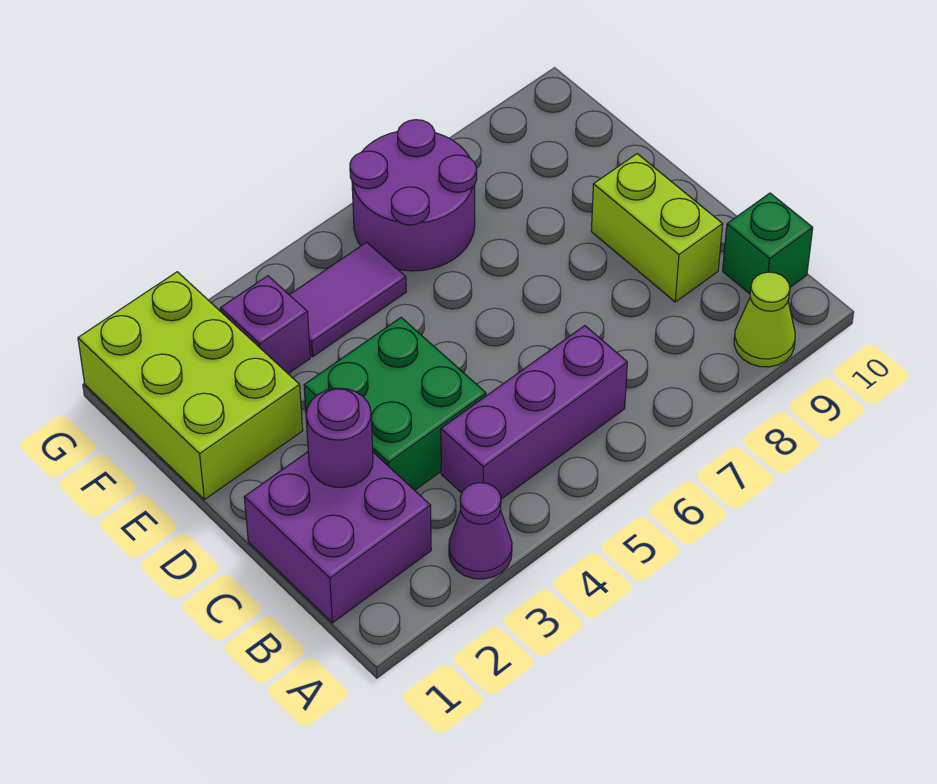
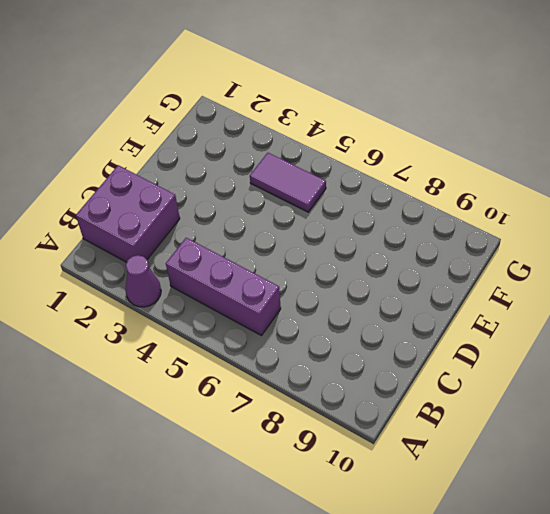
none -> lime 1x1 cone [734,272,795,367]
none -> green 1x1 brick [723,193,813,294]
none -> green 2x2 brick [304,318,486,490]

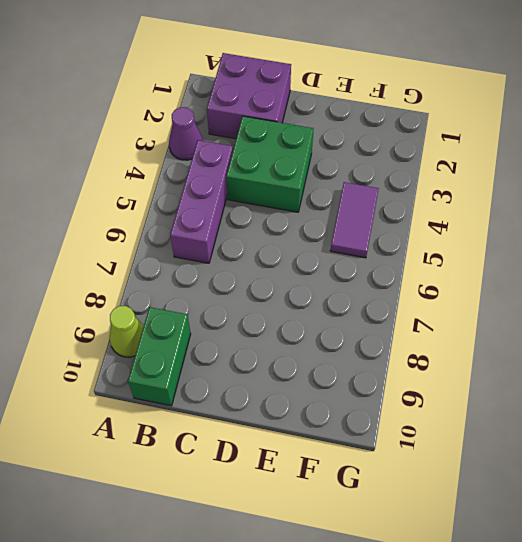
green 1x2 brick [128,307,191,406] -> green 1x1 brick [723,193,813,294]
none -> lime 1x2 brick [591,154,723,302]
none -> lime 2x3 brick [78,272,303,500]
none -> purple 1x1 brick [221,276,310,374]

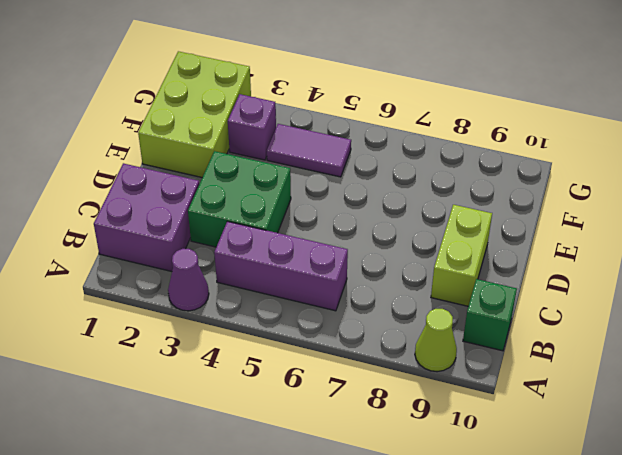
none -> purple 2x2 round brick [350,120,477,271]
none -> purple 1x1 round brick [306,388,373,488]

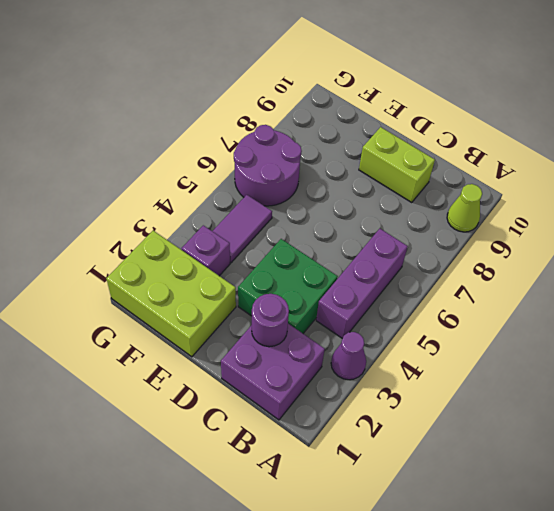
none -> green 1x1 brick [723,193,813,294]

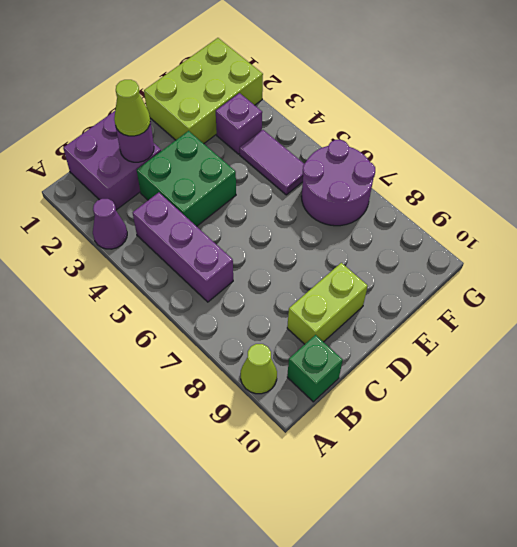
lime 1x1 cone [114,80,150,136] -> none

